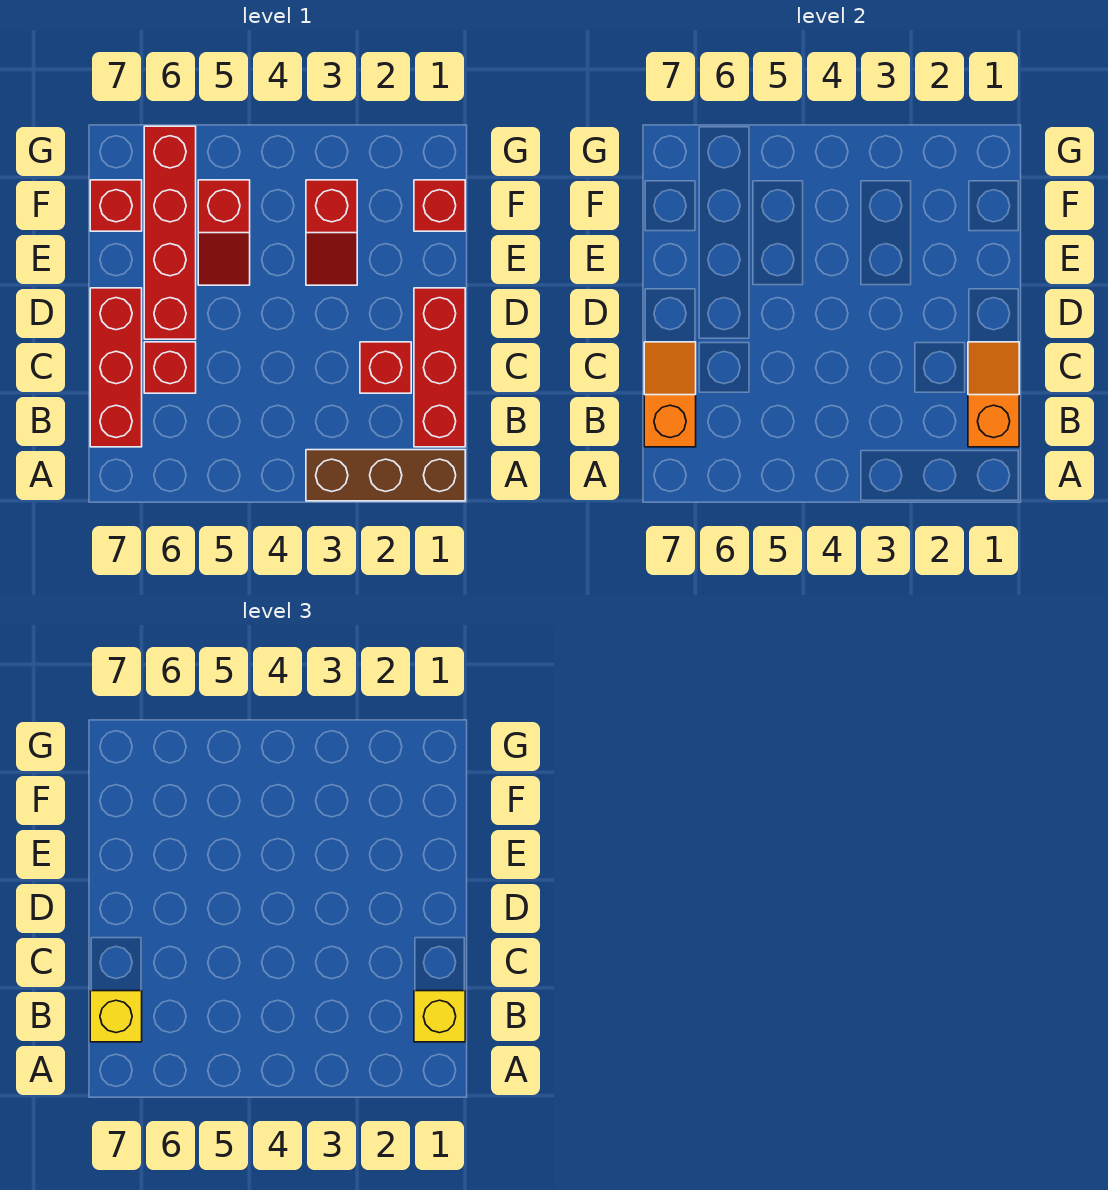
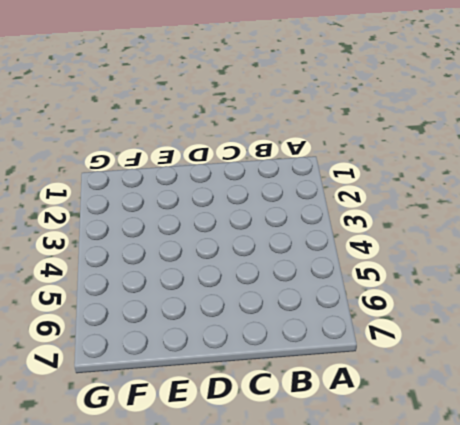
none -> brown 1x3 brick [306,450,465,501]
none -> red 1x3 brick [414,288,465,447]
none -> red 1x3 brick [90,288,142,447]

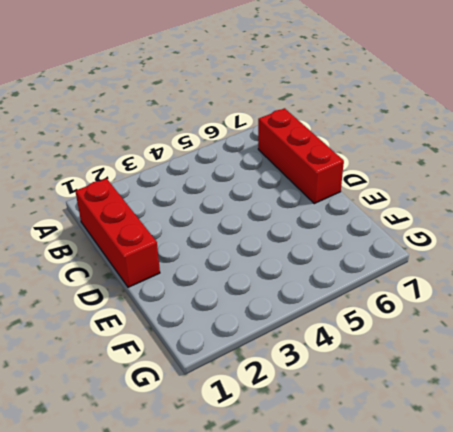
none -> brown 1x3 brick [306,450,465,501]
none -> red 1x1 brick [360,342,411,393]
none -> red 1x1 brick [144,342,196,393]

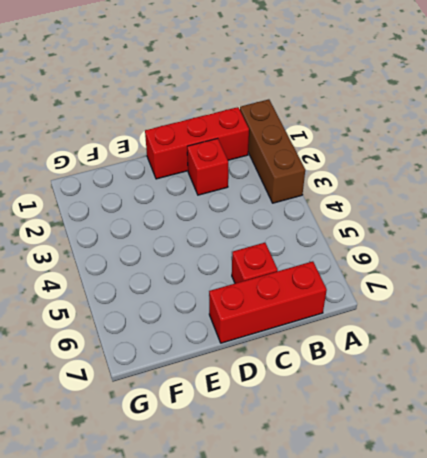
none -> red 1x4 brick [144,126,196,339]
none -> red 1x2 slope [306,180,357,285]
none -> red 1x2 slope [198,180,250,285]

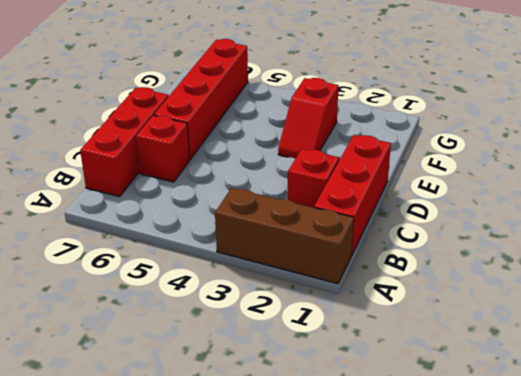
none -> red 1x2 slope [198,180,250,285]
none -> red 1x1 brick [414,180,465,231]
none -> red 1x1 brick [90,180,142,231]

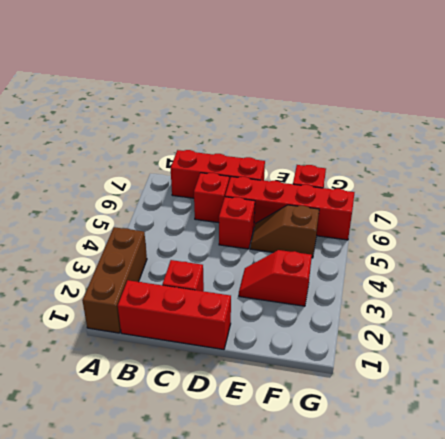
red 1x1 brick [219,197,255,249] -> red 1x1 brick moved to [414,180,465,231]
brown 1x2 slope [250,205,319,258] -> red 1x2 slope [198,180,250,285]
none -> orange 1x2 slope [968,342,1019,447]
none -> orange 1x2 slope [644,342,696,447]
none -> yellow 1x1 brick [414,991,465,1042]

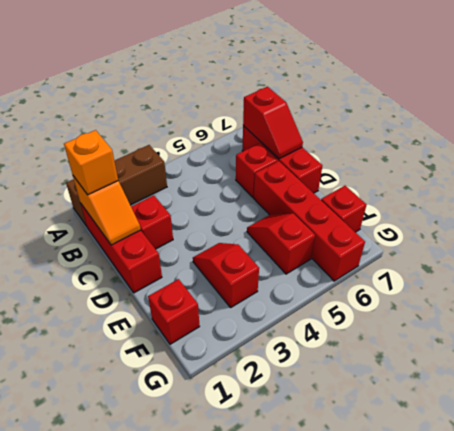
orange 1x1 brick [64,130,118,195] -> yellow 1x1 brick [414,991,465,1042]
red 1x2 slope [243,87,303,159] -> orange 1x2 slope [644,342,696,447]
none -> yellow 1x1 brick [90,991,142,1042]

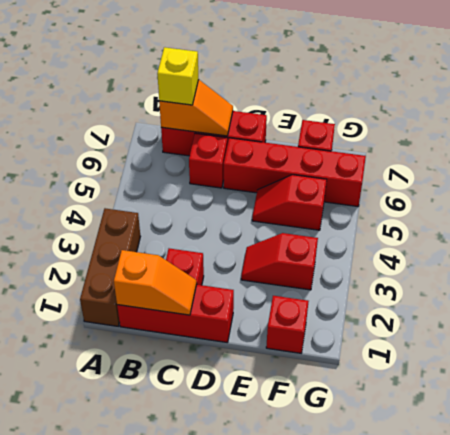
none -> yellow 1x1 brick [414,991,465,1042]

